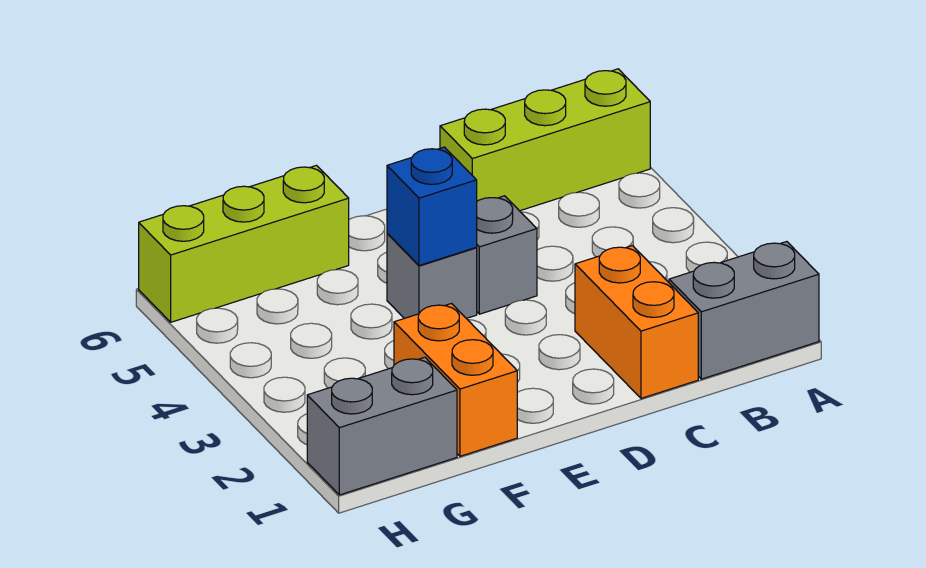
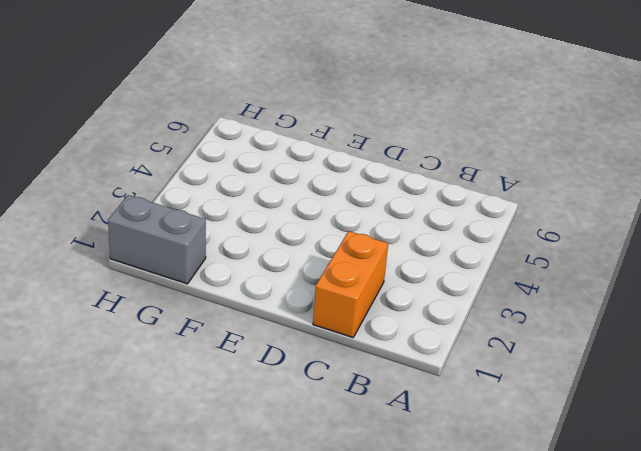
none -> grey 1x2 brick [669,242,819,379]
none -> lime 1x3 brick [440,69,650,211]

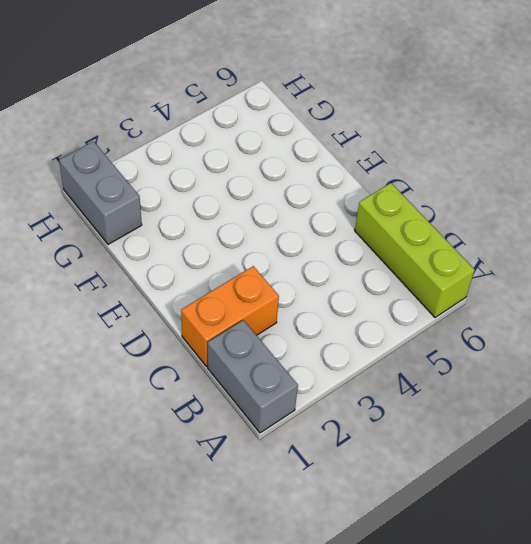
none -> grey 1x1 brick [476,196,537,314]
none -> grey 1x1 brick [387,233,477,318]

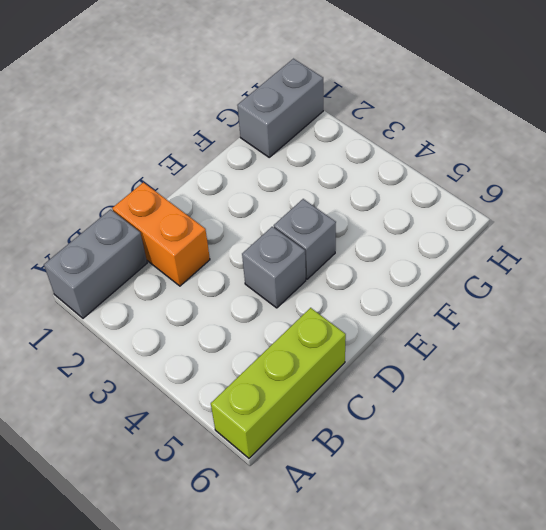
none -> orange 1x2 brick [394,304,517,456]
none -> lime 1x3 brick [139,165,349,322]

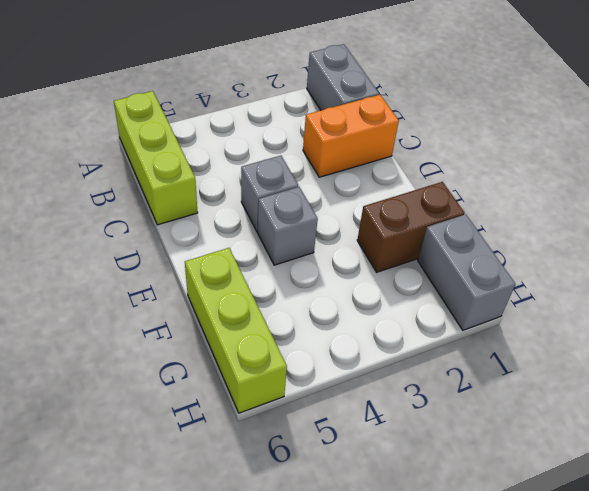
brown 1x2 brick [357,182,464,272] -> orange 1x2 brick [394,304,517,456]
none -> blue 1x1 brick [387,147,477,265]

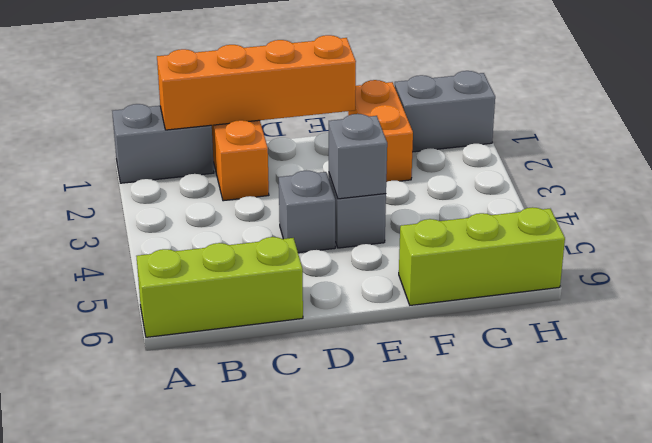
orange 1x4 brick [157,35,356,130] -> none
grey 1x1 brick [329,114,387,199] -> blue 1x1 brick [387,147,477,265]

